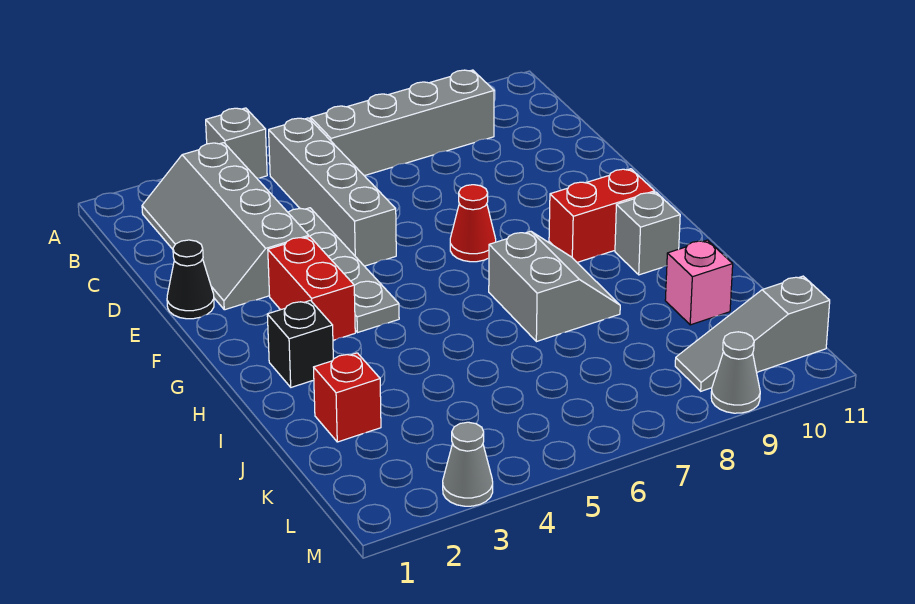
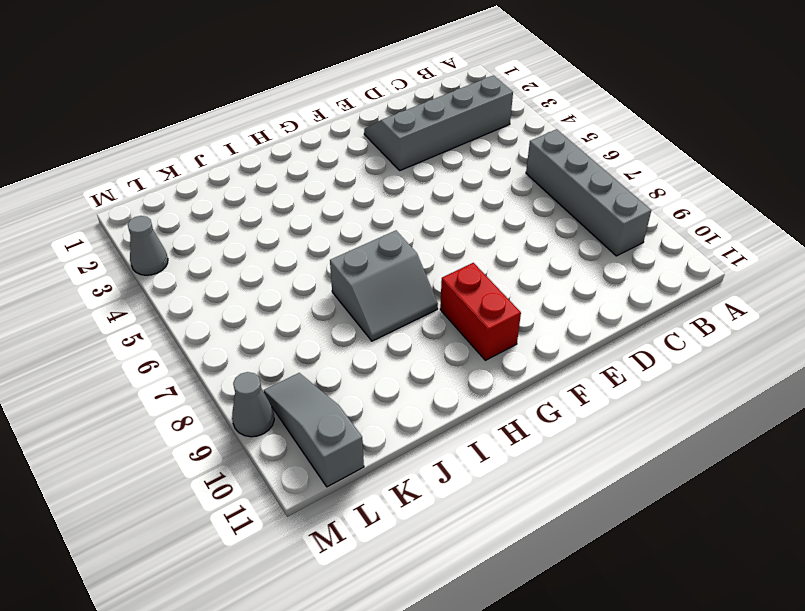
none -> grey 1x1 brick [206,108,267,178]
none -> grey 1x4 brick [269,118,396,266]
none -> grey 1x4 plate [288,208,399,333]

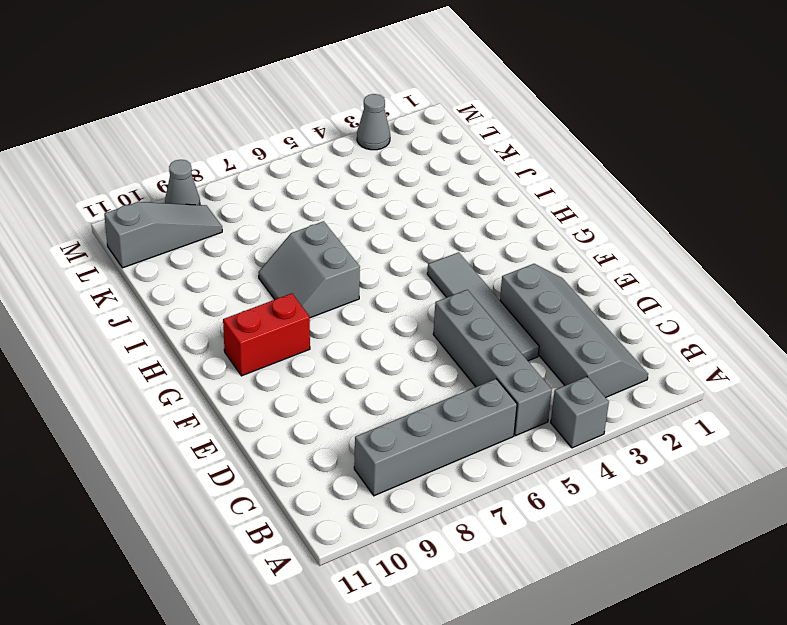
grey 1x4 tile [427,252,539,361] -> grey 1x4 plate [288,208,399,333]
none -> black 1x1 cone [167,240,214,319]
none -> red 1x2 brick [268,236,355,340]
none -> red 1x1 cone [450,185,496,262]

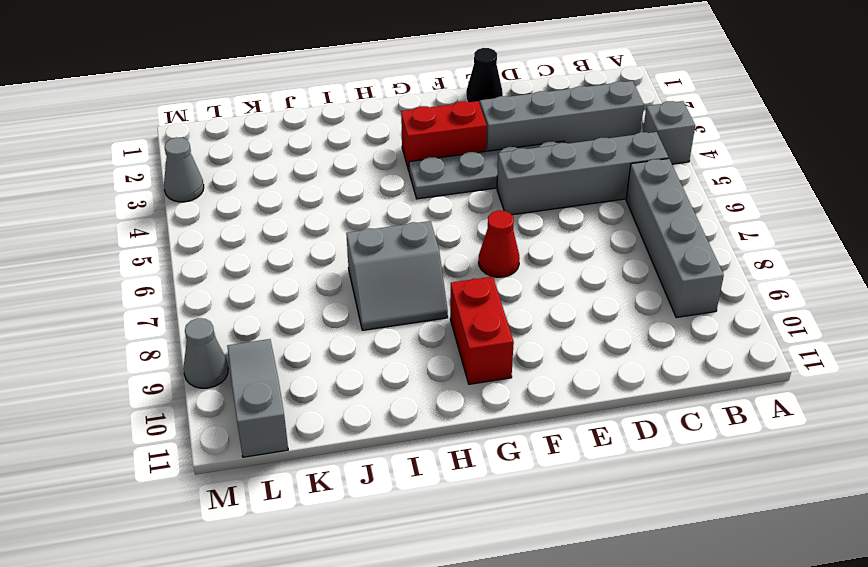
none -> black 1x1 brick [267,300,333,387]
none -> grey 1x1 brick [615,192,680,275]
none -> red 1x1 brick [314,353,381,442]

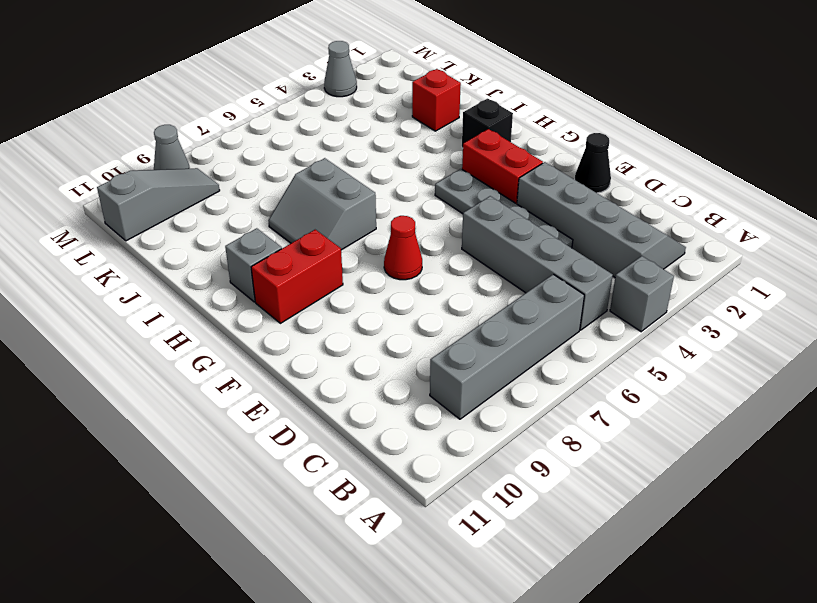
none -> pink 1x1 brick [665,240,733,325]

